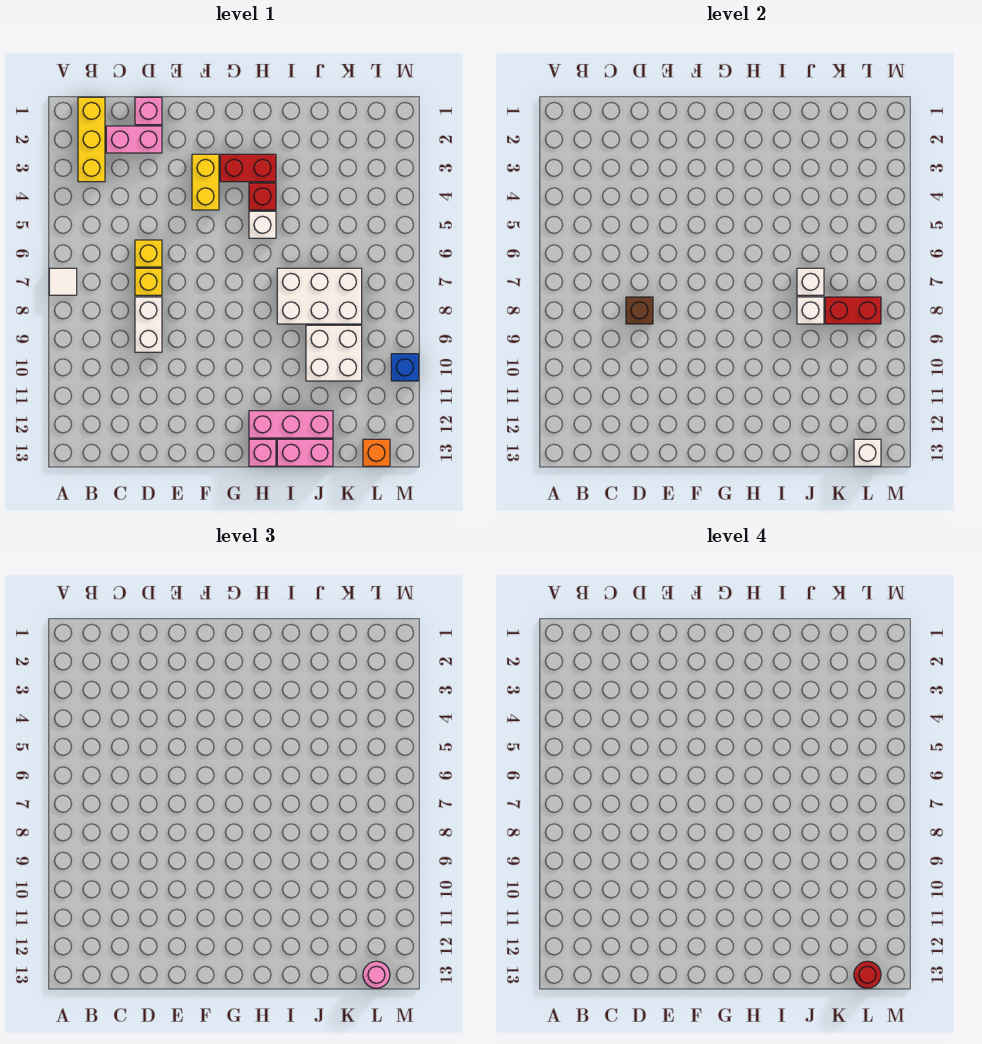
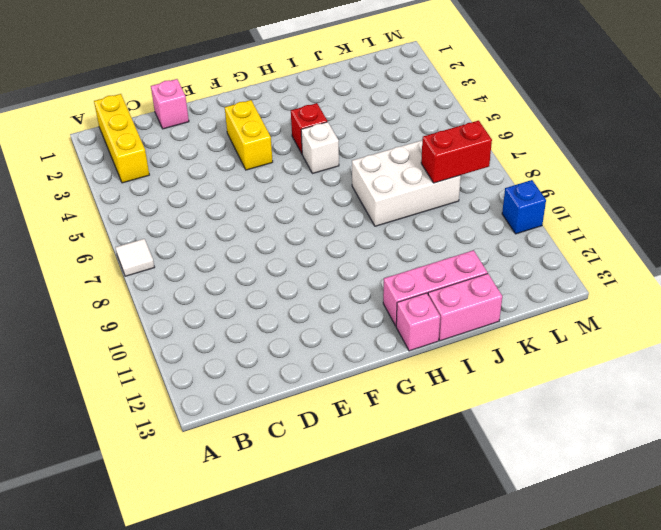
none -> pink 1x2 brick [106,126,162,153]
none -> yellow 1x1 brick [135,240,162,267]
none -> yellow 1x1 brick [135,268,162,295]

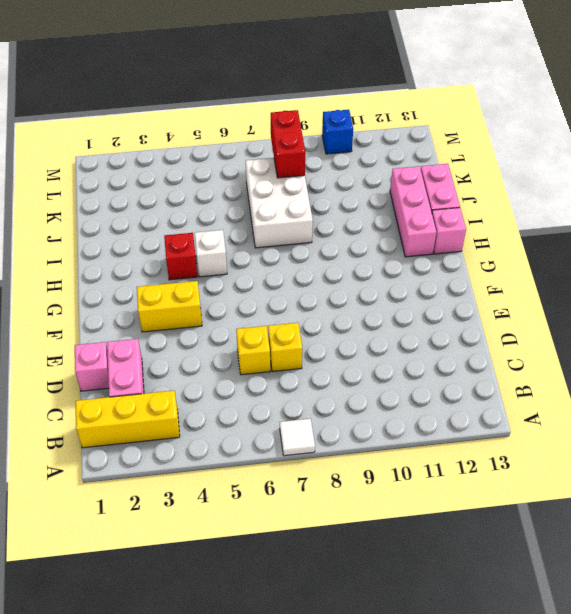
none -> white 1x2 brick [135,297,162,352]
none -> red 1x2 brick [220,154,276,182]
none -> white 2x2 brick [306,325,362,381]

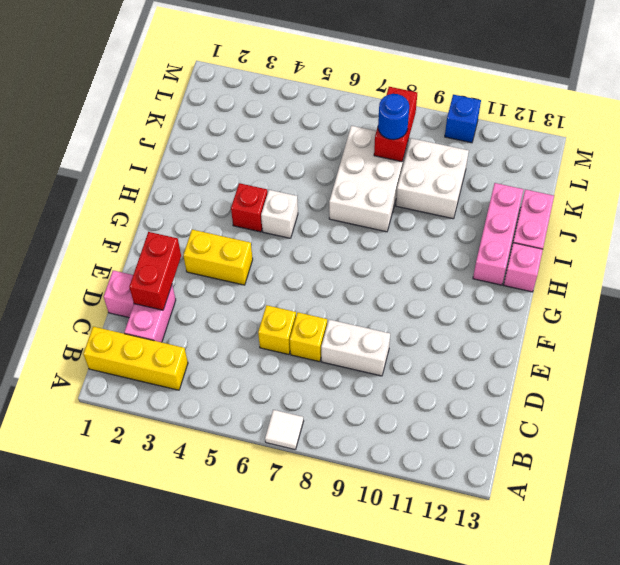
red 1x2 brick [129,232,181,310] -> red 1x2 brick moved to [220,154,276,182]
blue 1x1 round brick [378,94,409,140] -> none
none -> orange 1x1 brick [363,439,390,466]
none -> brown 1x1 brick [626,297,653,324]
none -> white 1x1 brick [797,268,824,295]

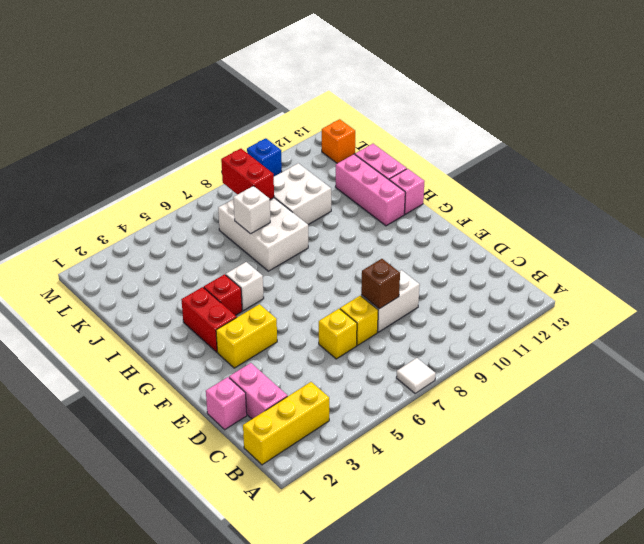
none -> white 1x1 brick [797,297,824,324]
none -> white 1x1 brick [854,439,881,466]
none -> pink 1x1 round brick [363,961,390,988]

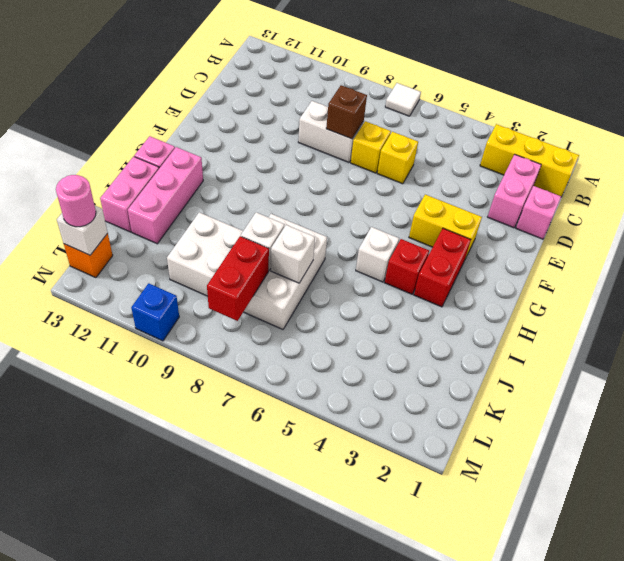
none -> red 1x1 round brick [854,961,881,988]

